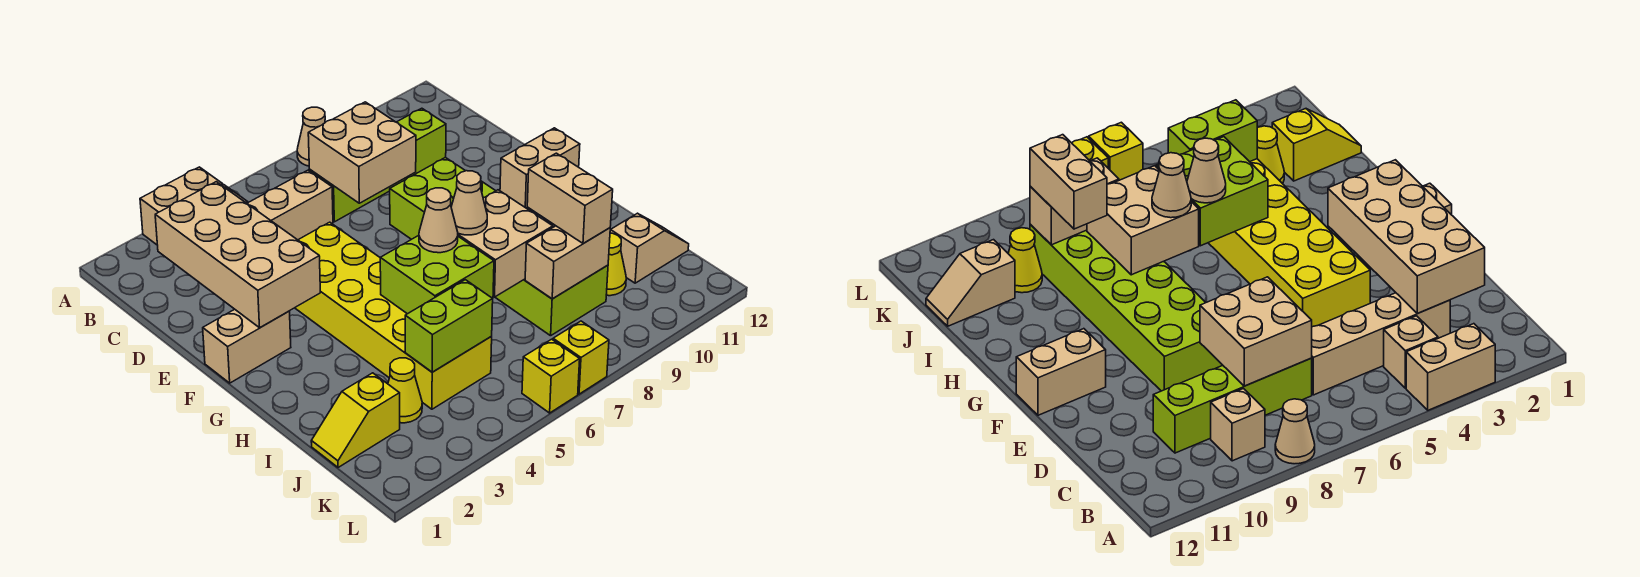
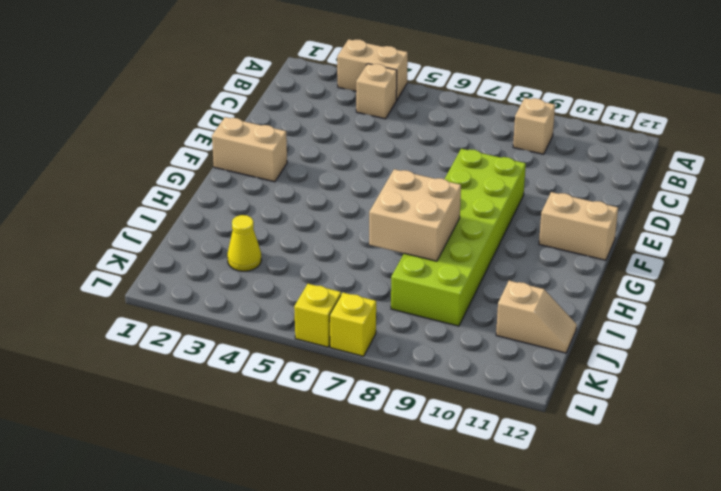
none -> tan 1x1 cone [297,107,325,166]
none -> tan 1x4 brick [247,170,333,240]
none -> lime 1x4 brick [309,108,446,222]

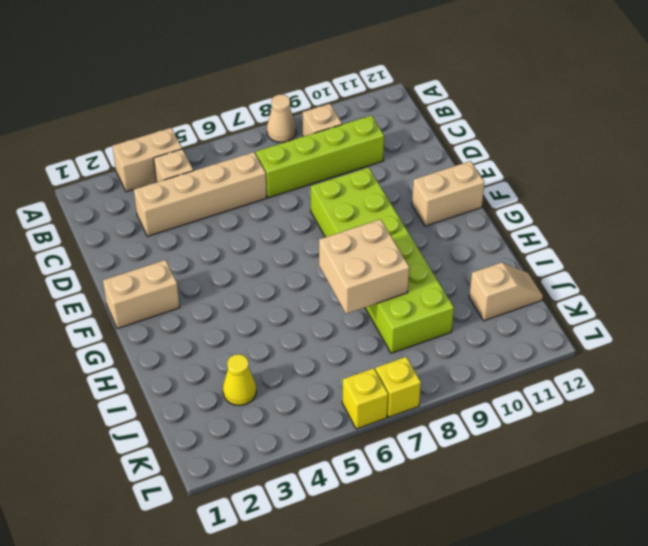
none -> yellow 2x6 brick [295,222,492,409]
none -> yellow 1x2 slope [311,373,400,468]
none -> yellow 1x1 cone [606,233,626,296]

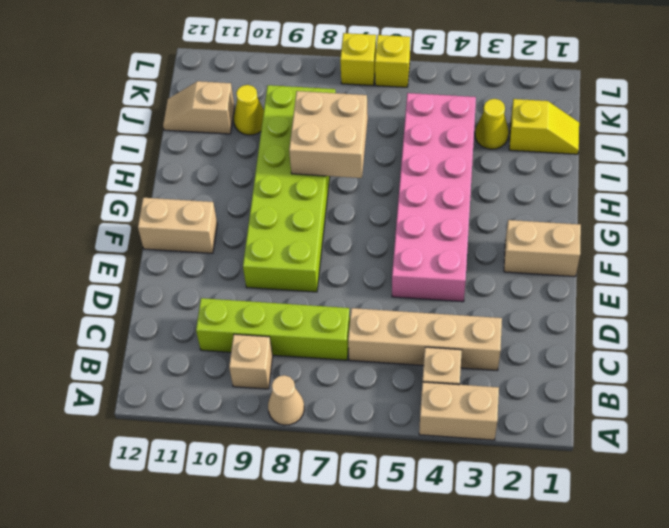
pink 2x6 brick [392,93,476,302] -> yellow 2x6 brick [295,222,492,409]
none -> tan 2x4 brick [155,182,320,328]
none -> tan 2x2 brick [308,102,416,203]
none -> lime 2x2 brick [380,235,494,314]

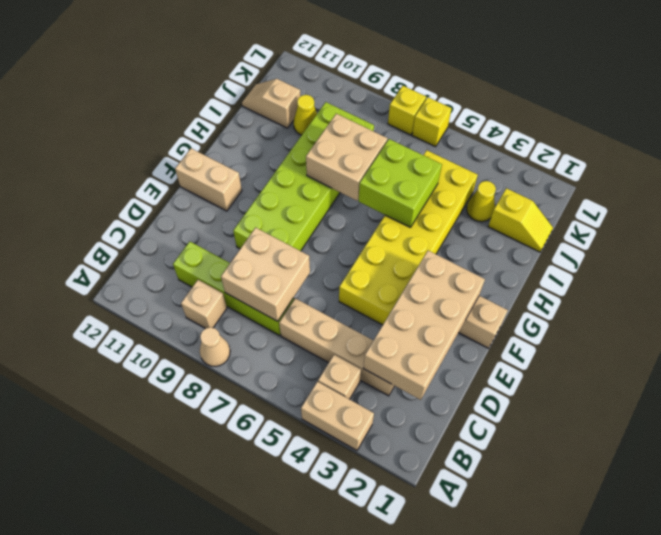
none -> lime 1x2 brick [405,280,493,372]
none -> tan 1x2 brick [525,226,610,299]
none -> tan 1x1 cone [419,188,458,253]

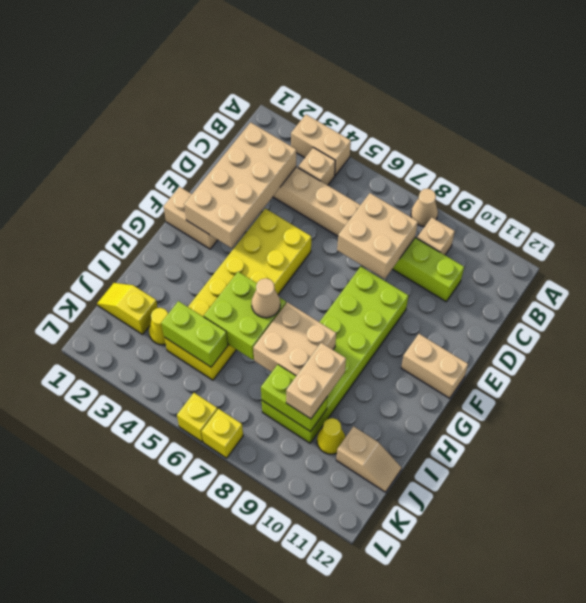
lime 1x2 brick [261,365,328,432] -> tan 1x2 brick [525,226,610,299]
none -> tan 1x1 cone [451,171,487,235]

